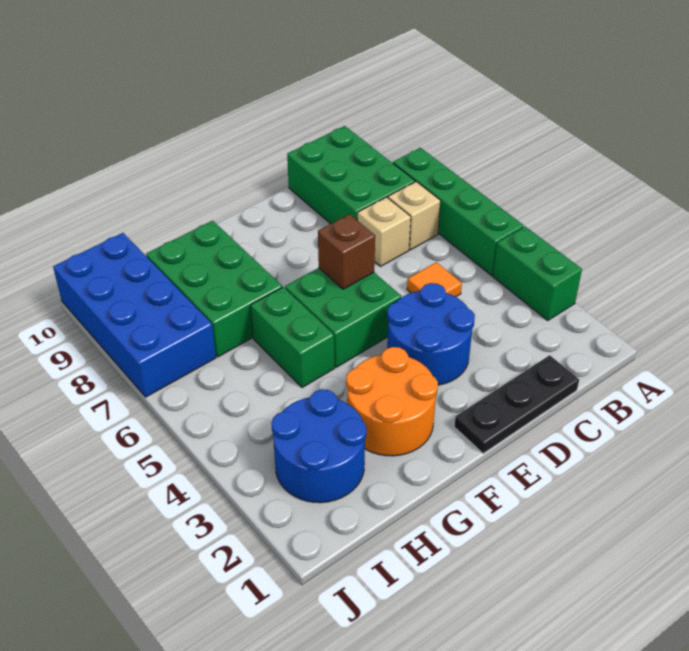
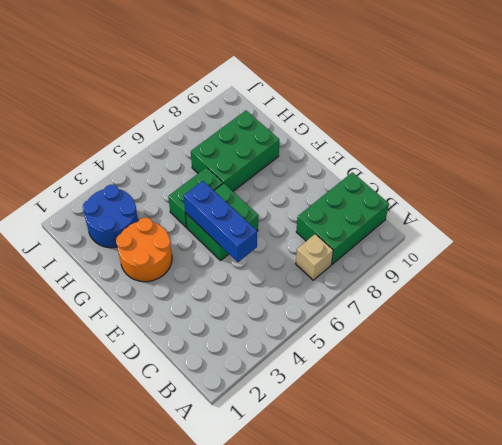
blue 1x3 brick [184,181,257,262] -> none
none -> green 1x2 brick [493,227,582,320]
none -> green 1x4 brick [393,148,524,276]
none -> black 1x3 plate [454,355,579,453]

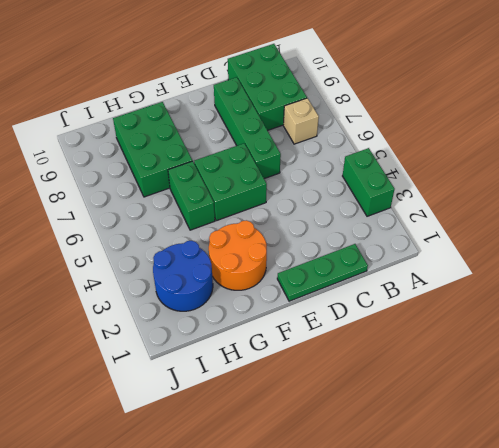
green 1x3 plate [277,244,368,301] -> black 1x3 plate [454,355,579,453]
green 1x4 brick [214,77,281,179] -> green 1x4 brick moved to [393,148,524,276]
none -> orange 1x1 tile [407,262,462,297]
none -> tan 1x1 brick [357,197,411,267]
none -> blue 2x2 round brick [387,283,475,385]

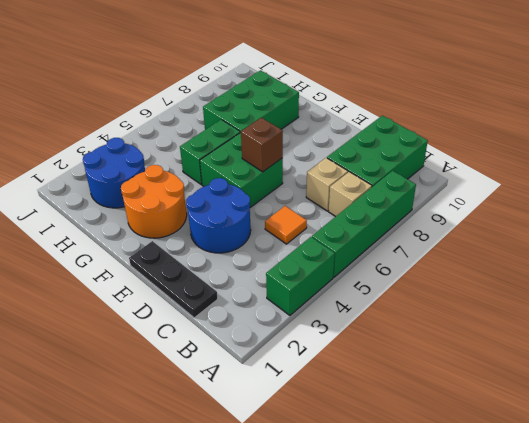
none -> blue 2x4 brick [53,233,216,397]

